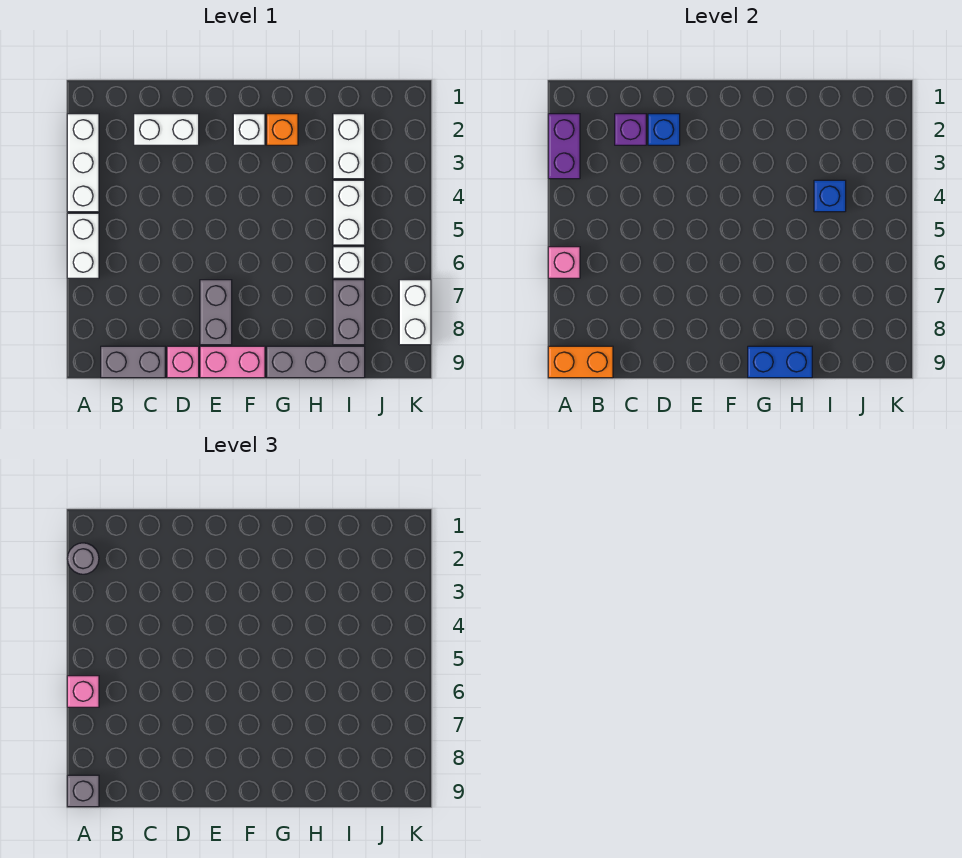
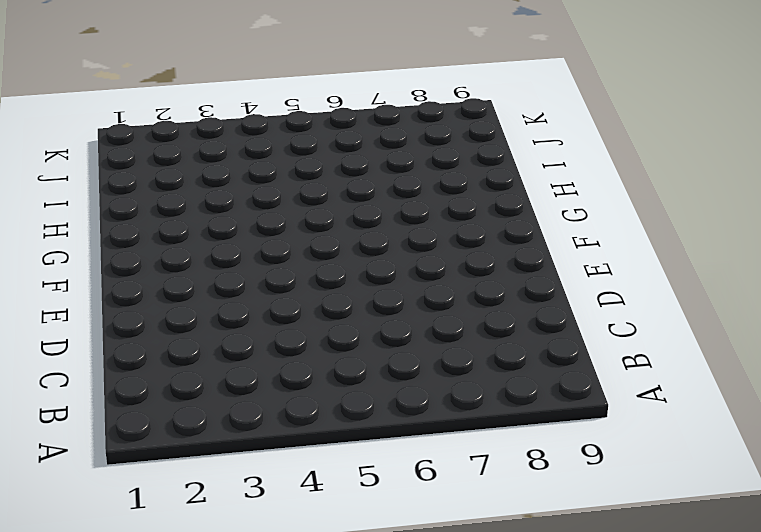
none -> white 1x3 brick [67,114,99,212]
none -> white 1x2 brick [67,213,99,278]
none -> grey 1x2 brick [101,346,165,378]

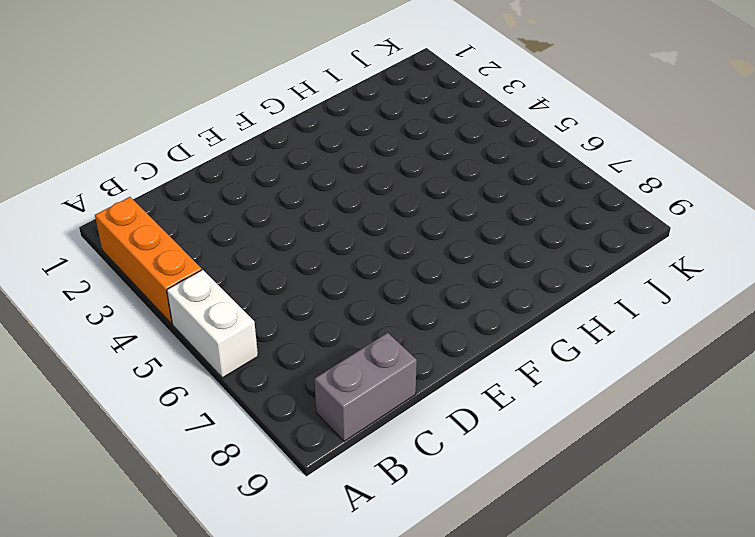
orange 1x3 brick [95,197,202,324] -> white 1x3 brick [67,114,99,212]
none -> white 1x2 brick [134,114,199,145]
none -> pink 1x1 brick [167,346,199,378]
none -> grey 1x2 brick [200,280,232,345]

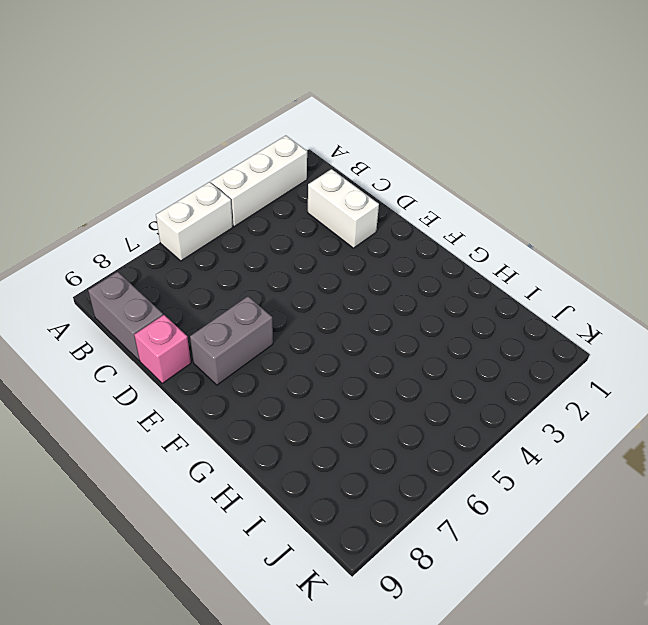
none -> pink 1x2 brick [200,346,265,378]
none -> white 1x1 brick [233,114,265,145]
none -> orange 1x1 brick [267,114,298,145]

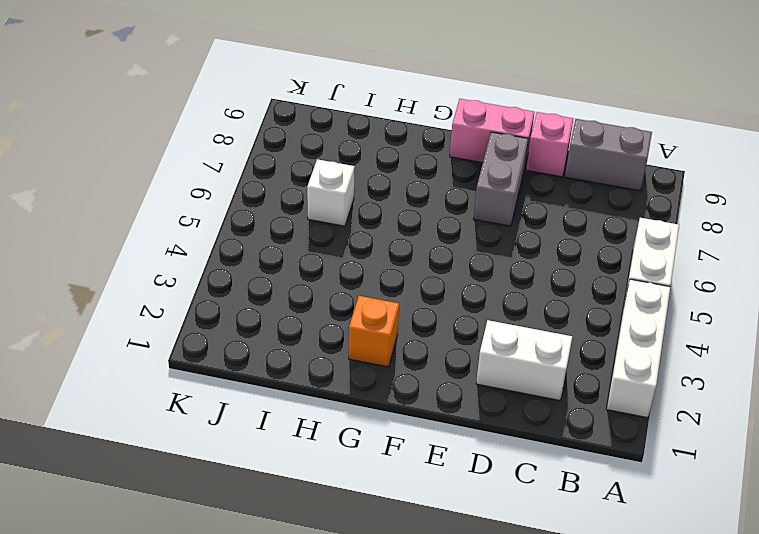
none -> white 1x1 brick [233,114,265,145]
none -> grey 1x3 brick [267,346,365,378]
none -> white 1x2 brick [333,114,365,179]

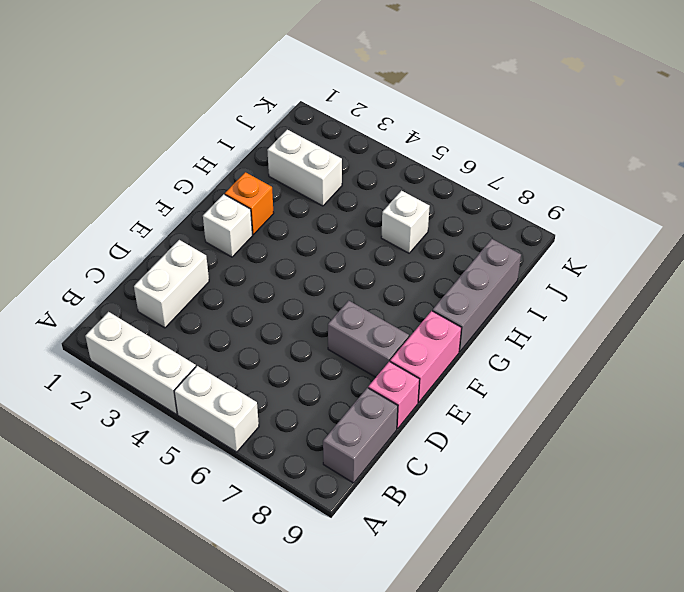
none -> white 1x2 brick [333,180,365,245]
none -> grey 1x2 brick [333,280,365,345]
none -> white 1x2 brick [399,280,431,345]

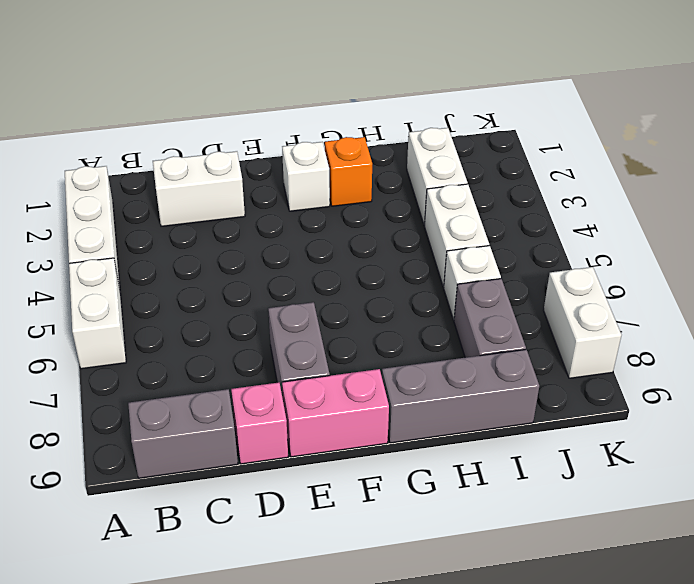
none -> purple 1x2 brick [548,114,580,179]
none -> pink 1x1 brick [548,247,580,278]
none -> orange 1x2 brick [548,346,613,378]

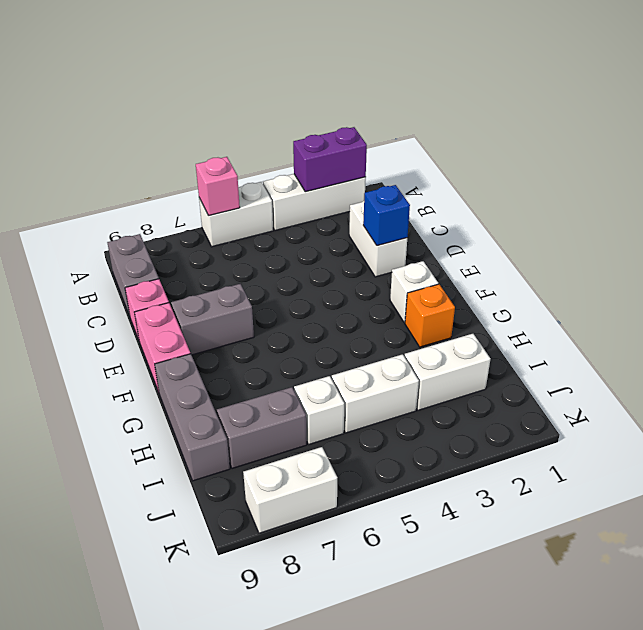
none -> orange 1x2 brick [548,346,613,378]
none -> purple 1x1 brick [615,114,646,145]
none -> blue 1x2 brick [748,346,812,378]

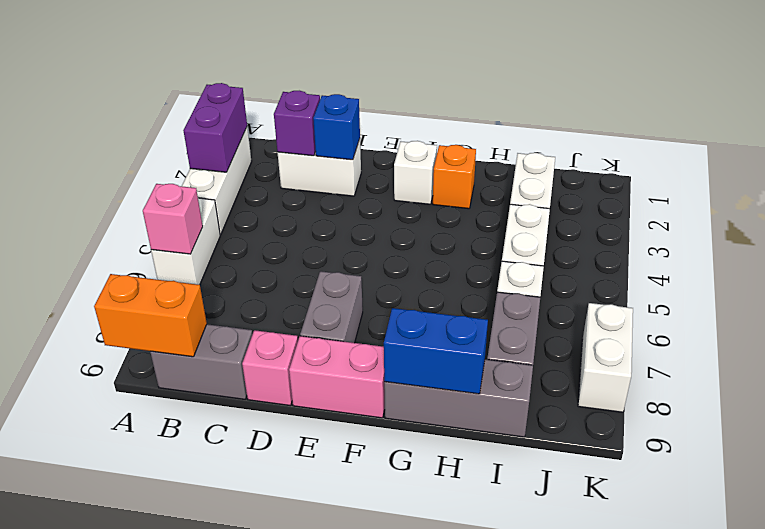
none -> blue 1x1 brick [814,180,846,212]
none -> grey 1x1 round brick [67,543,99,574]
none -> pink 1x1 brick [67,676,99,707]

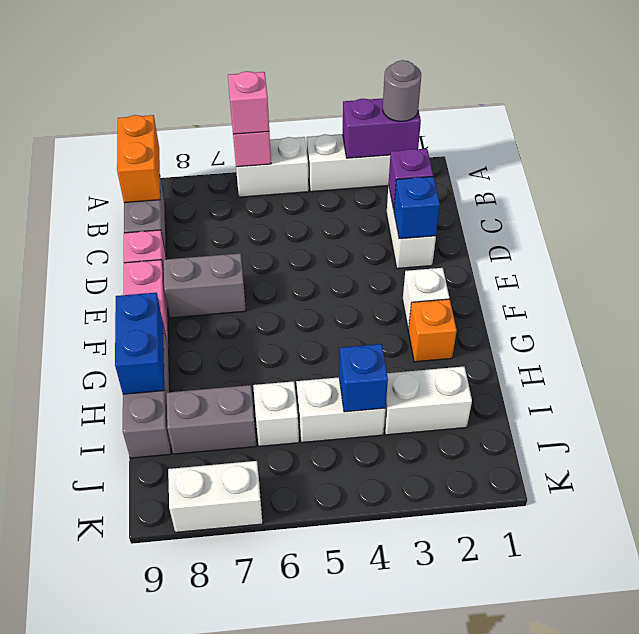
none -> grey 1x1 brick [67,775,99,807]

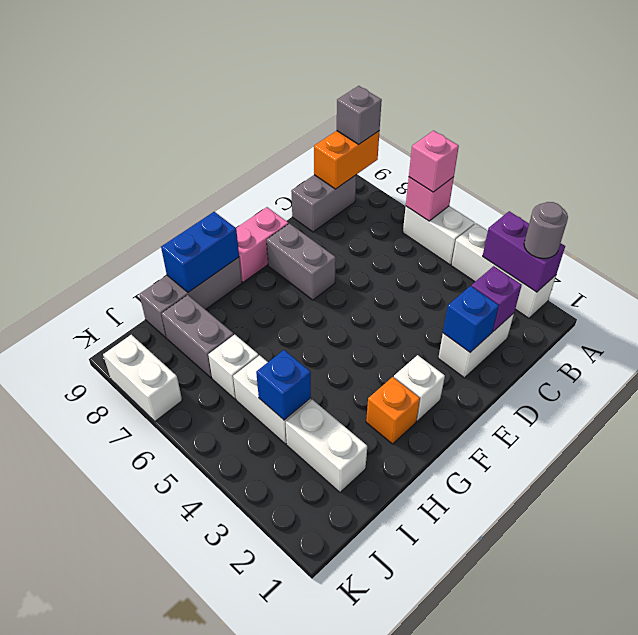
none -> pink 1x1 brick [167,346,199,378]

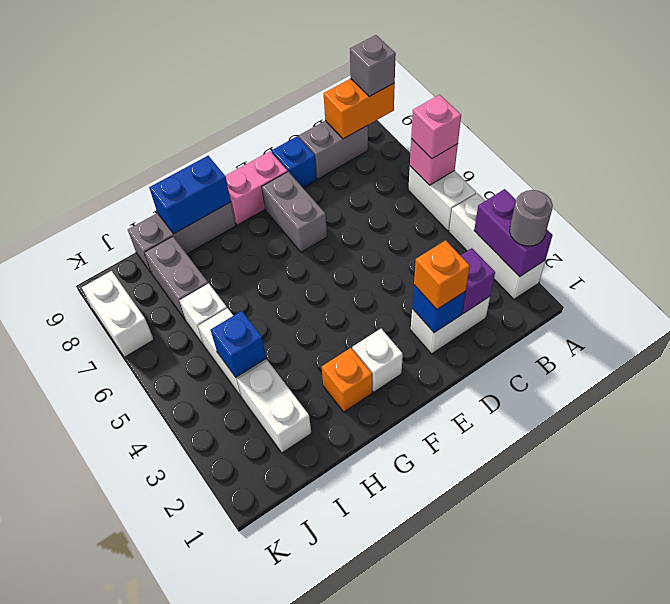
orange 1x1 brick [414,240,470,309] -> none
blue 1x1 brick [272,136,317,188] -> pink 1x1 brick [167,346,199,378]

